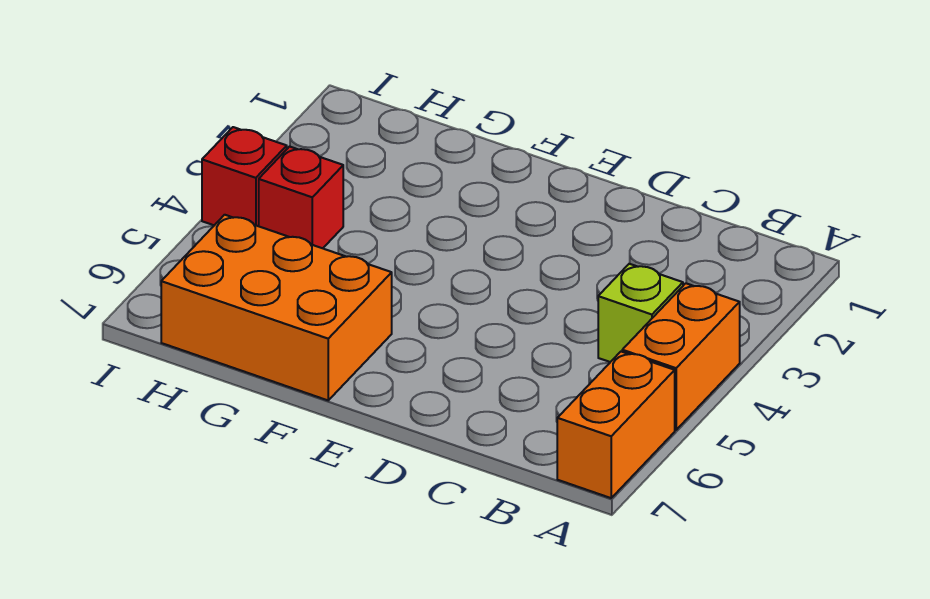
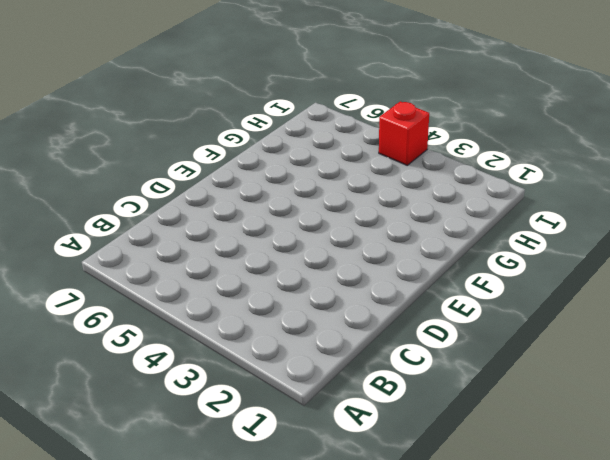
none -> orange 1x2 brick [622,283,740,430]
none -> orange 1x2 brick [557,352,675,498]

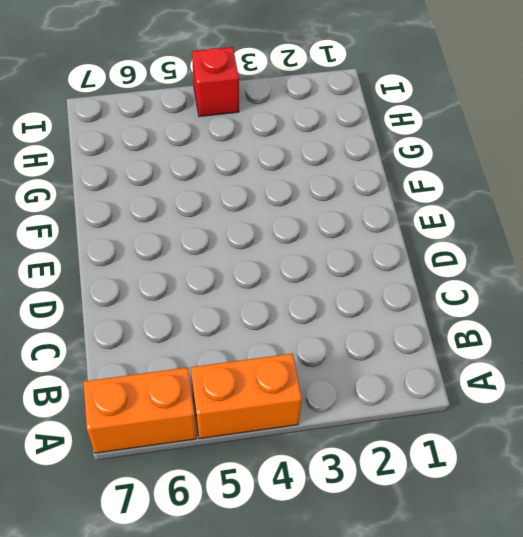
none -> lime 1x1 brick [598,264,683,362]
none -> orange 2x3 brick [161,215,392,400]

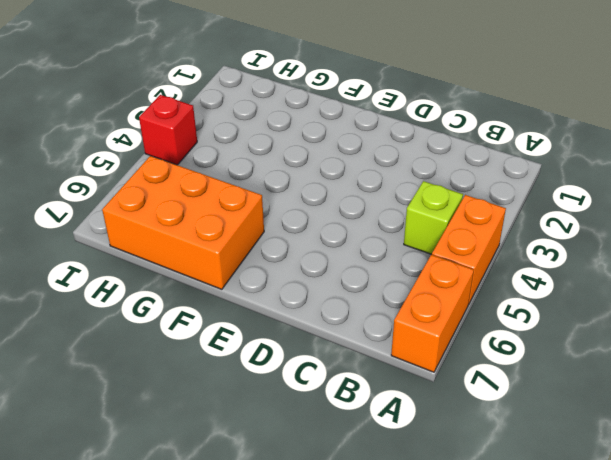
none -> red 1x1 brick [259,147,343,248]

